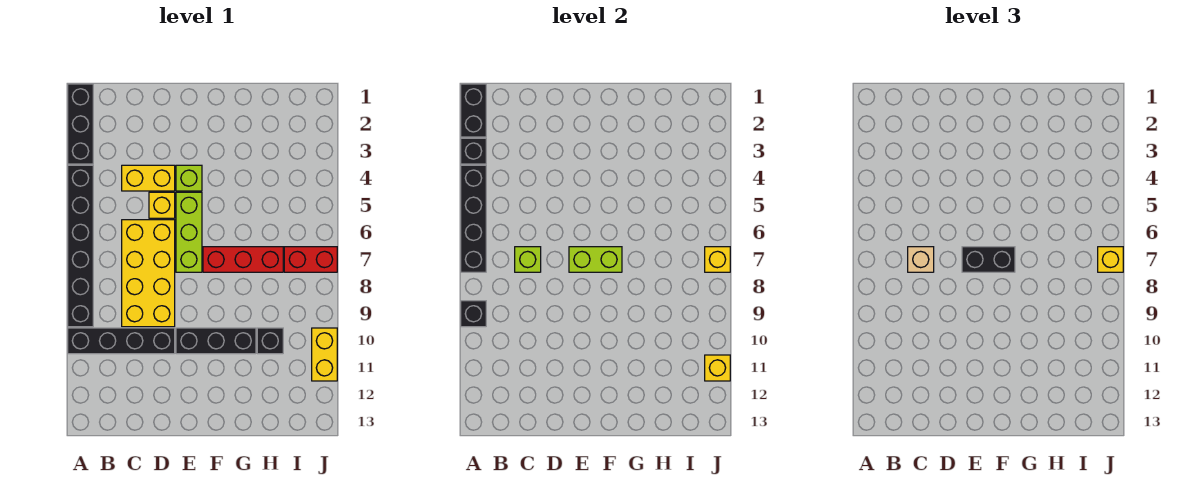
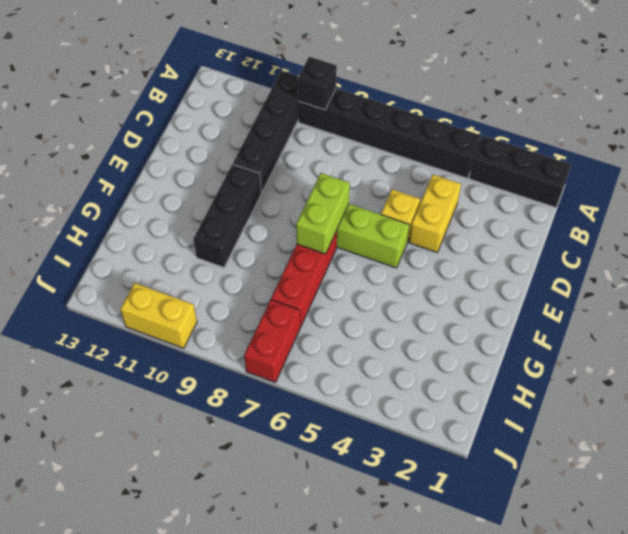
none -> yellow 2x4 brick [122,220,175,327]
none -> lime 1x1 brick [176,165,202,191]
none -> black 1x1 brick [257,328,283,354]

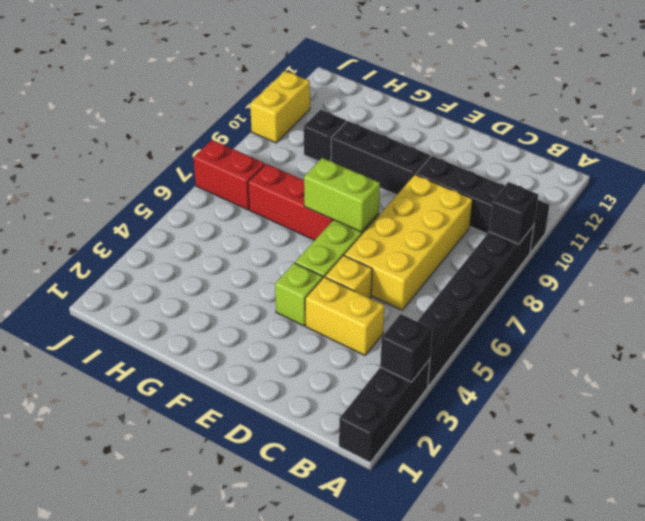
none -> black 1x2 brick [461,84,486,137]
none -> black 1x4 brick [461,165,486,272]
none -> lime 1x1 brick [515,247,541,272]

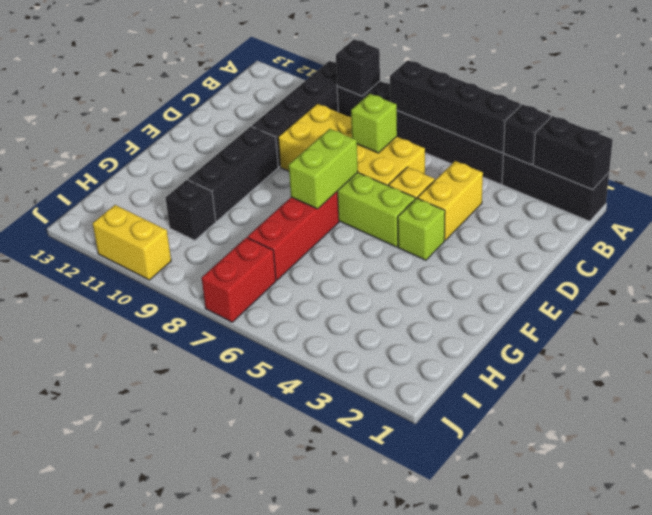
none -> yellow 1x1 brick [705,247,730,272]
none -> yellow 1x1 brick [705,355,730,381]
none -> tan 1x1 brick [908,247,934,272]

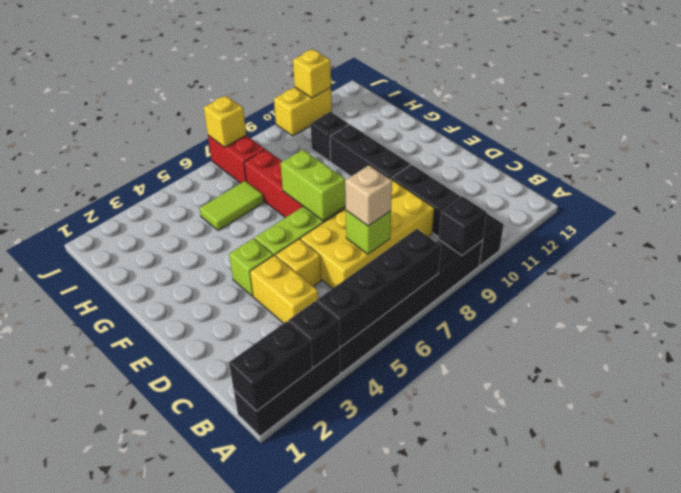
lime 1x2 tile [199,181,264,231] -> none
none -> black 1x2 brick [962,247,1015,272]
none -> yellow 1x1 brick [1098,247,1123,272]

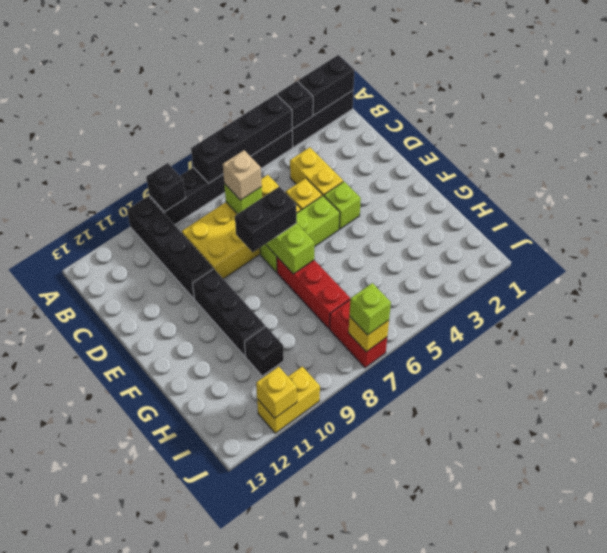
black 1x2 brick [235,187,297,252] -> black 1x2 brick turned to [962,247,1015,272]
lime 1x1 brick [349,283,391,335] -> yellow 1x1 brick [1098,247,1123,272]

